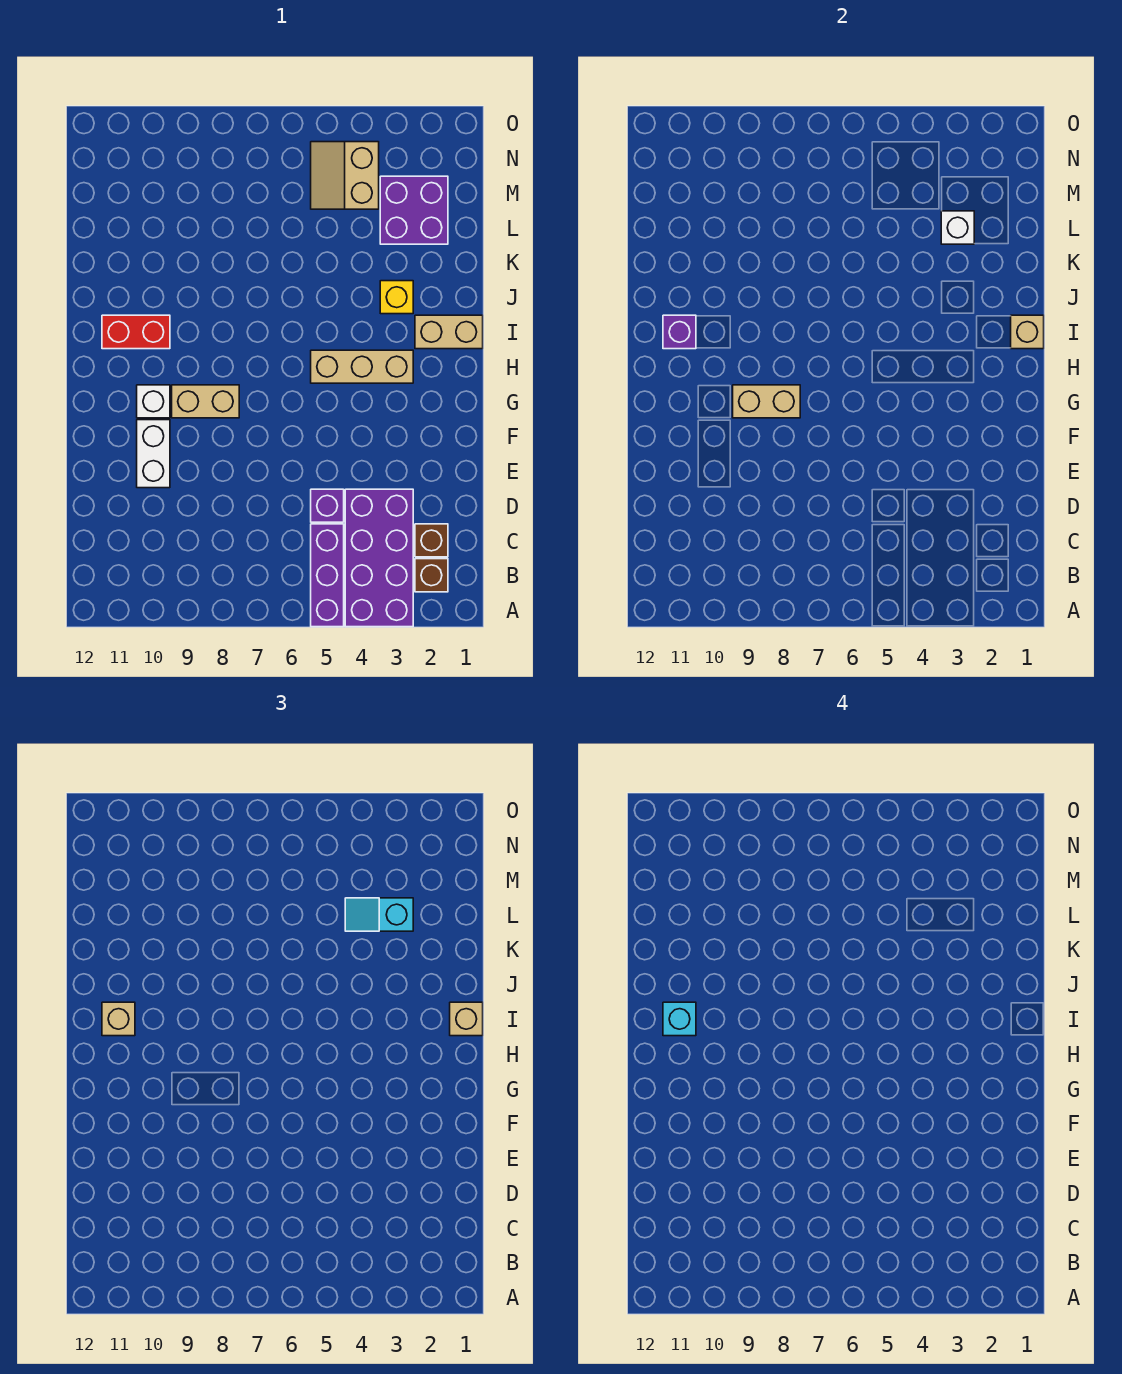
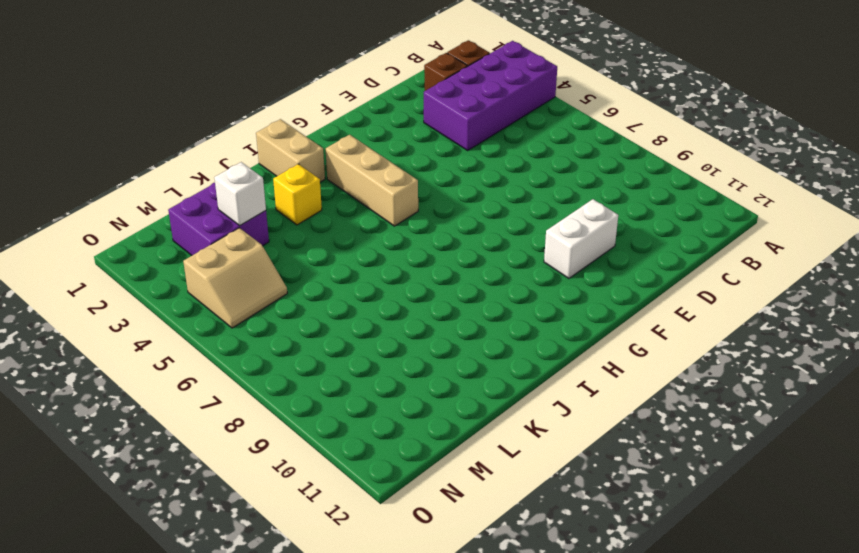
none -> purple 1x3 brick [311,524,344,627]
none -> purple 1x1 brick [311,489,344,522]
none -> tan 1x2 brick [172,385,239,418]

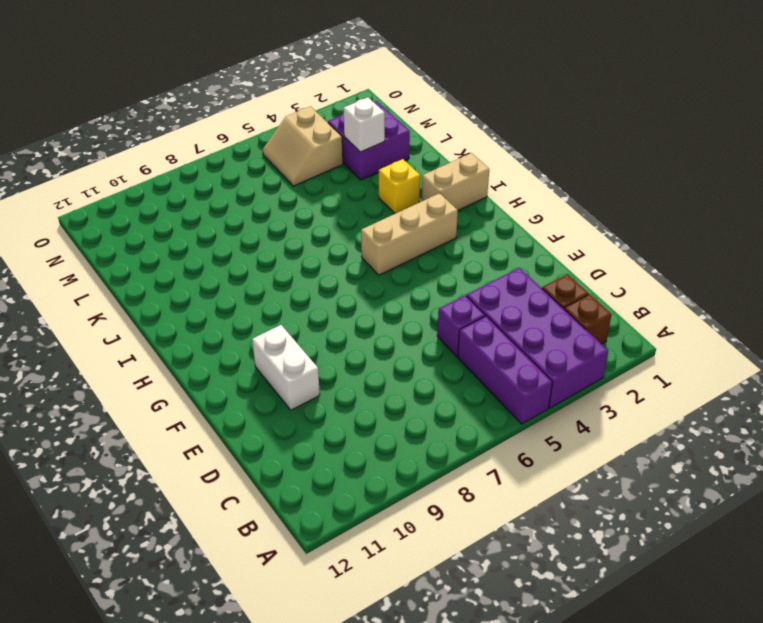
none -> tan 1x2 brick [172,385,239,418]
none -> white 1x1 brick [137,385,170,418]
none -> red 1x2 brick [102,315,170,349]

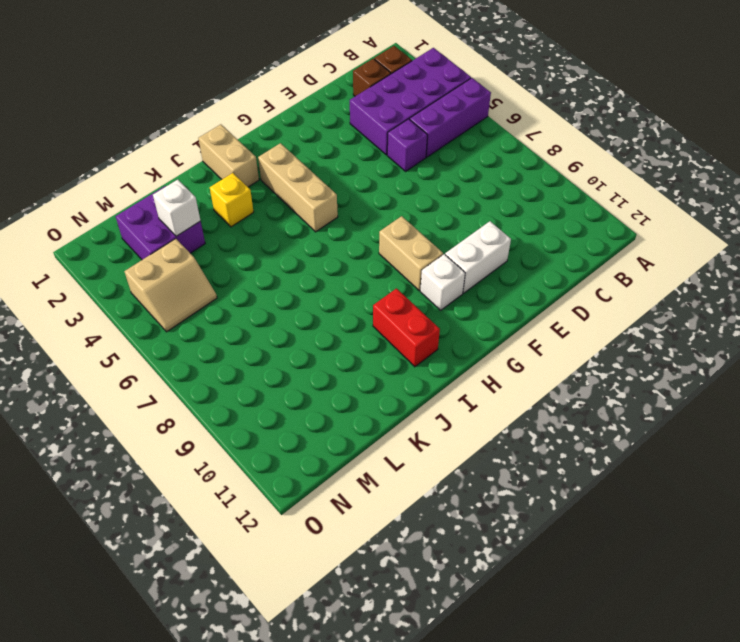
none -> tan 1x2 brick [733,385,800,418]
none -> tan 1x1 brick [1011,315,1044,349]
none -> purple 1x1 brick [663,315,696,349]

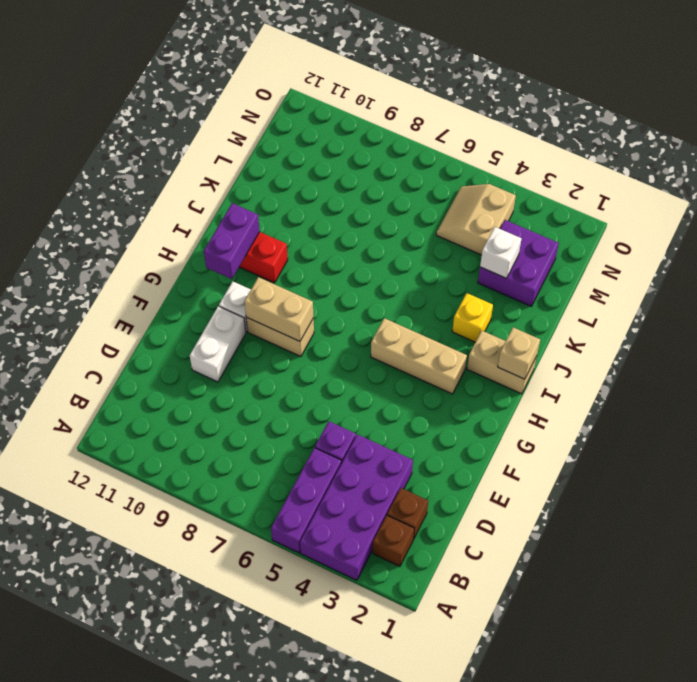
purple 1x2 brick [204,203,260,279] -> purple 1x1 brick [663,315,696,349]
none -> tan 1x1 brick [450,1002,483,1036]
none -> tan 1x1 brick [102,1002,135,1036]
none -> cyan 1x2 slope [345,898,413,931]

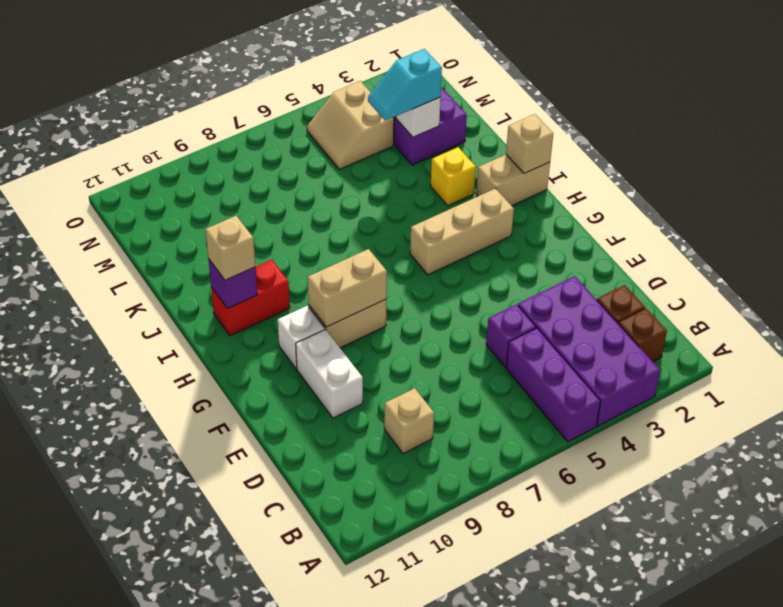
tan 1x1 brick [384,388,434,454] -> tan 1x1 brick moved to [450,1002,483,1036]
none -> cyan 1x1 brick [663,1002,696,1036]

